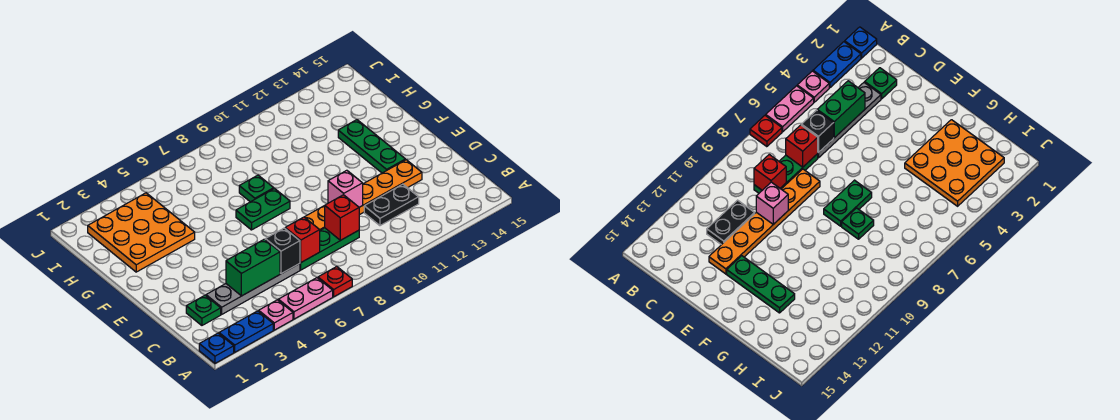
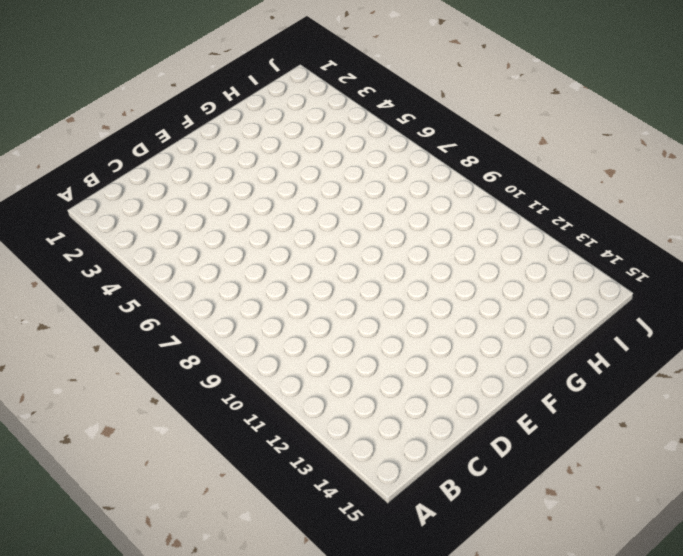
none -> blue 1x1 plate [199,333,234,363]
none -> blue 1x2 plate [219,311,273,352]
none -> pink 1x1 plate [259,300,293,330]

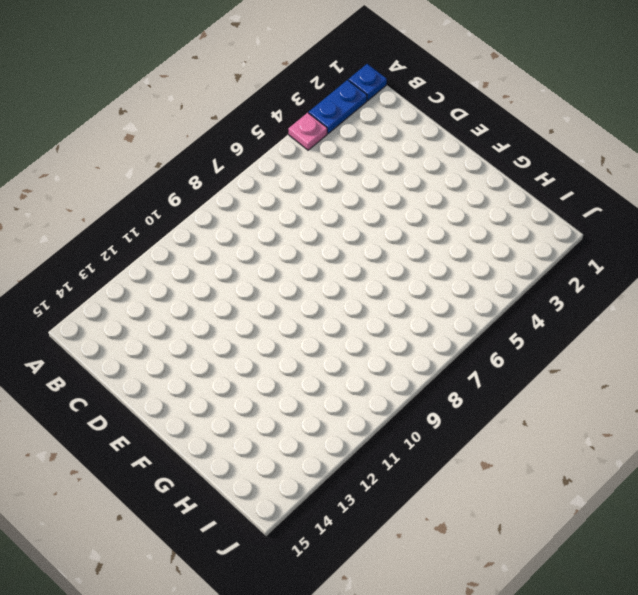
none -> pink 1x2 plate [278,278,333,319]
none -> red 1x1 plate [318,267,352,297]
none -> green 1x1 plate [186,295,221,325]

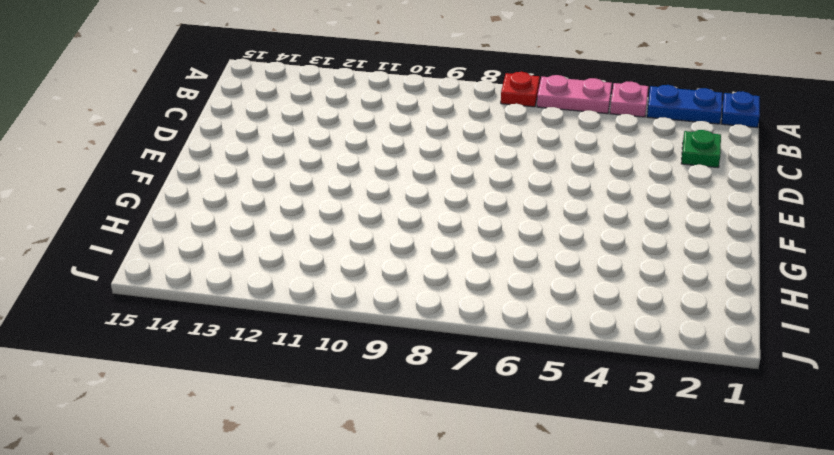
none -> grey 1x4 plate [206,264,300,314]
none -> green 1x3 plate [300,228,359,270]
none -> black 1x2 plate [364,184,419,226]

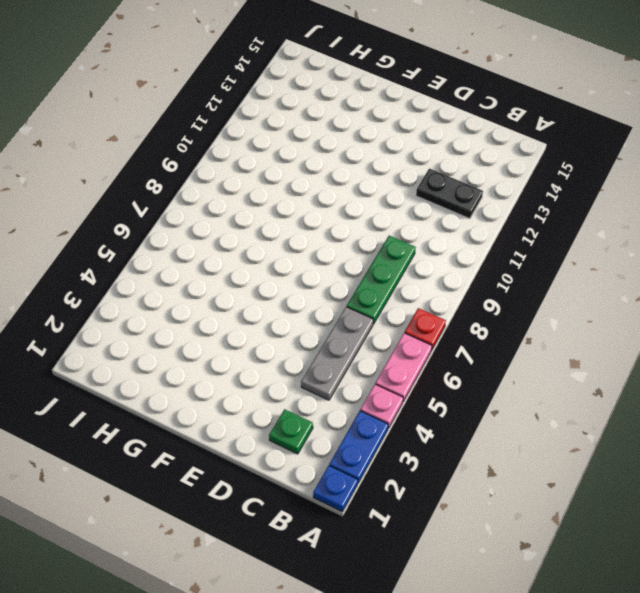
black 1x2 plate [416,168,483,219] -> black 1x2 plate turned to [364,184,419,226]
grey 1x3 plate [301,307,373,400] -> grey 1x4 plate [206,264,300,314]
none -> orange 1x6 plate [305,160,422,230]
none -> green 1x3 plate [338,120,405,173]
none -> green 1x2 plate [236,189,290,230]

